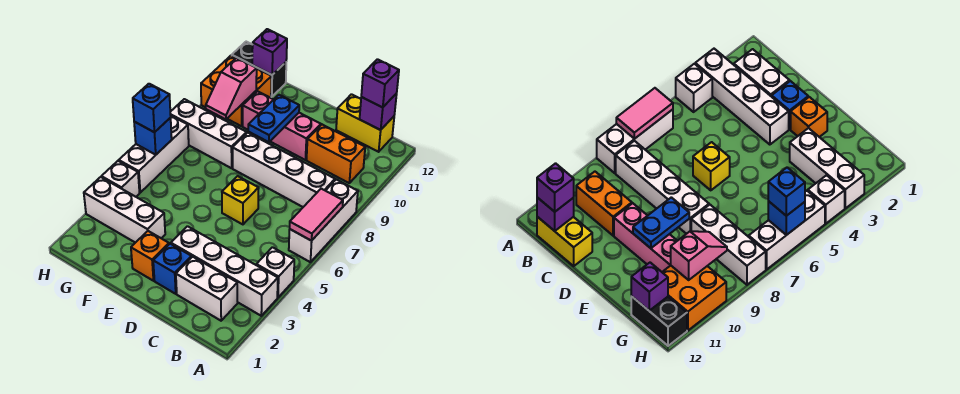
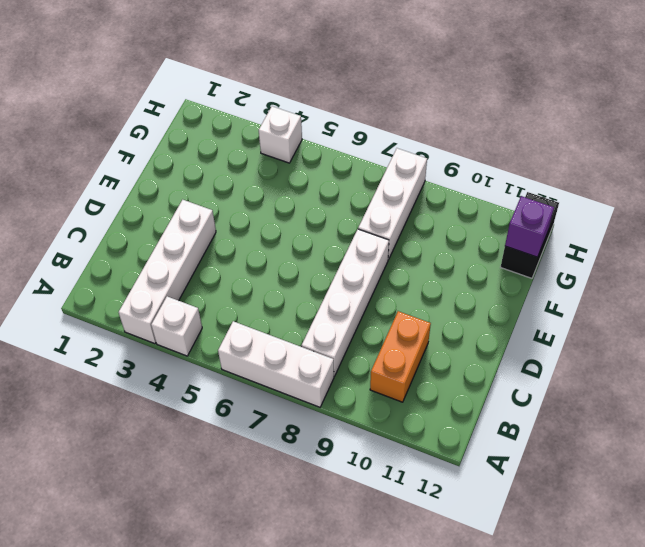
none -> white 1x2 brick [176,257,238,321]
none -> yellow 1x2 brick [336,94,394,152]
none -> blue 1x1 brick [153,244,192,294]

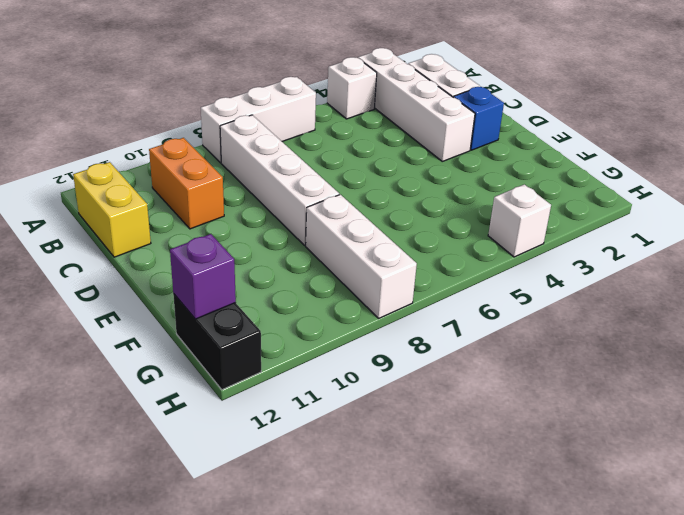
none -> yellow 1x1 brick [222,176,259,224]
none -> pink 1x3 brick [243,91,321,160]
none -> orange 1x1 brick [131,231,169,281]

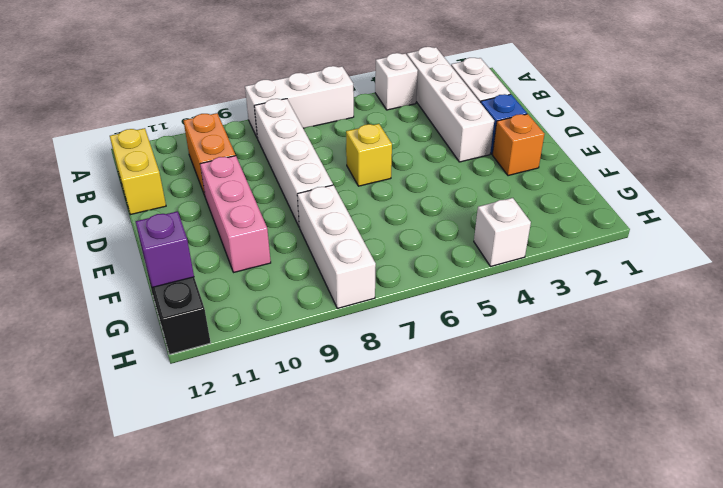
none -> white 1x3 brick [84,177,165,243]
none -> orange 2x2 brick [201,55,272,126]
none -> white 1x3 brick [119,116,189,192]

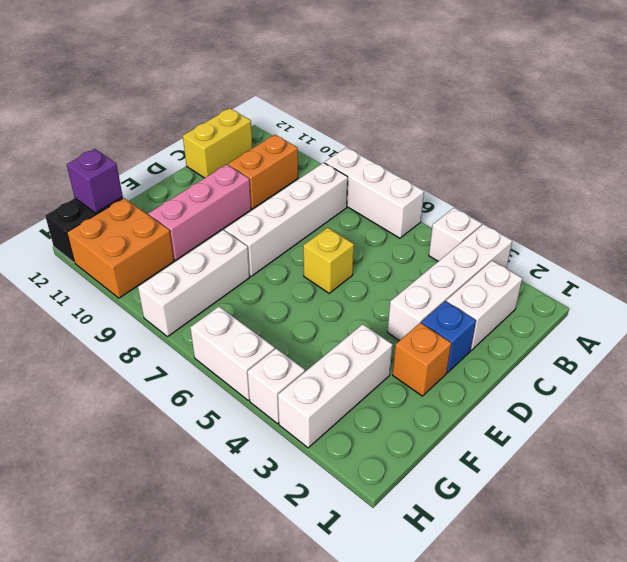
white 1x2 brick [190,307,275,400] -> white 1x3 brick [119,116,189,192]
none -> pink 1x2 tile [290,189,343,241]
none -> purple 1x1 brick [360,93,397,130]
none -> blue 1x2 plate [248,95,299,142]

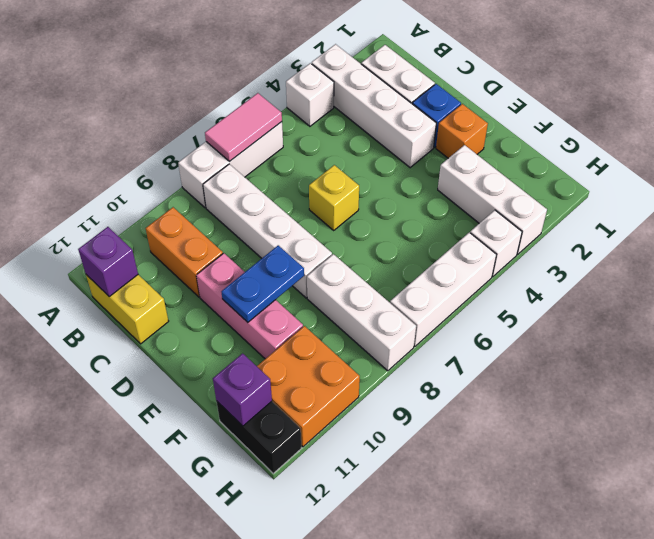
none -> pink 1x2 slope [206,58,257,119]
none -> blue 1x1 brick [134,118,172,155]
none -> purple 1x1 brick [361,59,399,107]

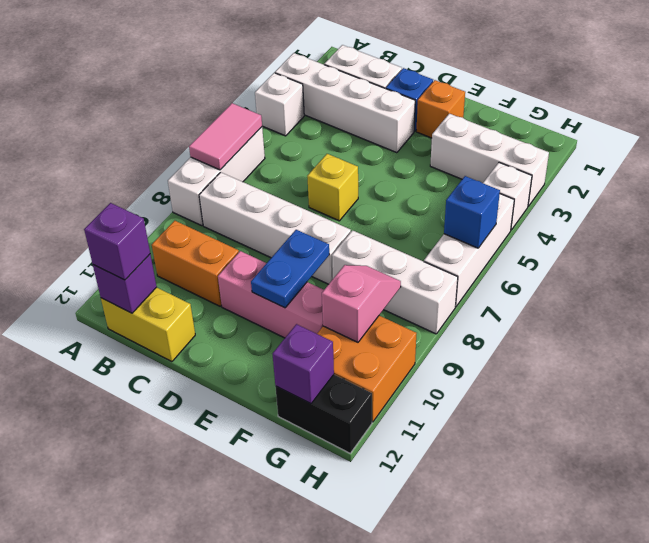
none -> blue 1x1 brick [133,84,171,132]

